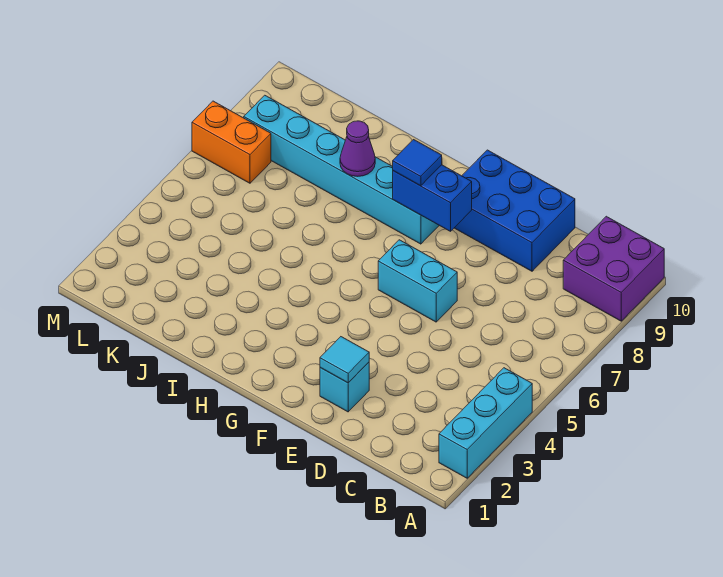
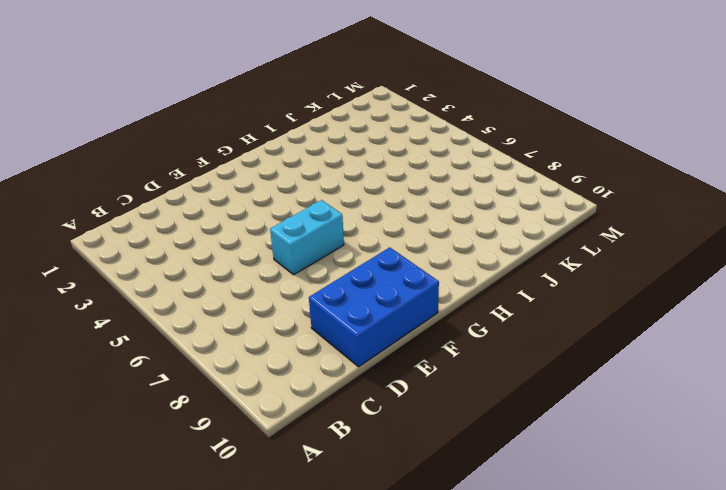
none -> cyan 1x3 brick [439,368,532,478]
none -> purple 2x2 brick [563,216,664,321]

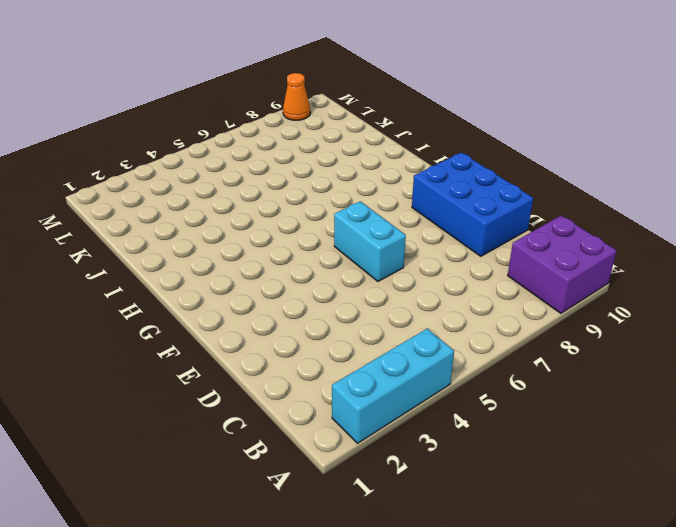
orange 1x1 cone [283,73,311,120] -> none
none -> cyan 1x1 brick [320,362,369,412]
none -> cyan 1x6 brick [244,95,439,244]

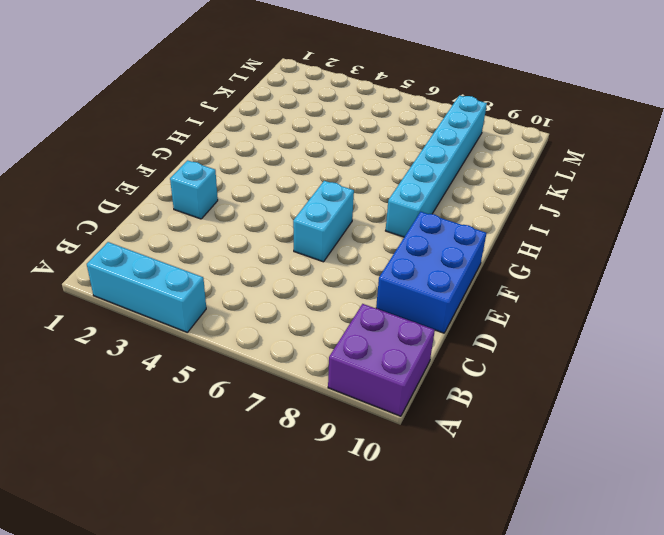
none -> orange 1x2 brick [192,101,271,183]
none -> cyan 1x1 tile [320,337,369,383]

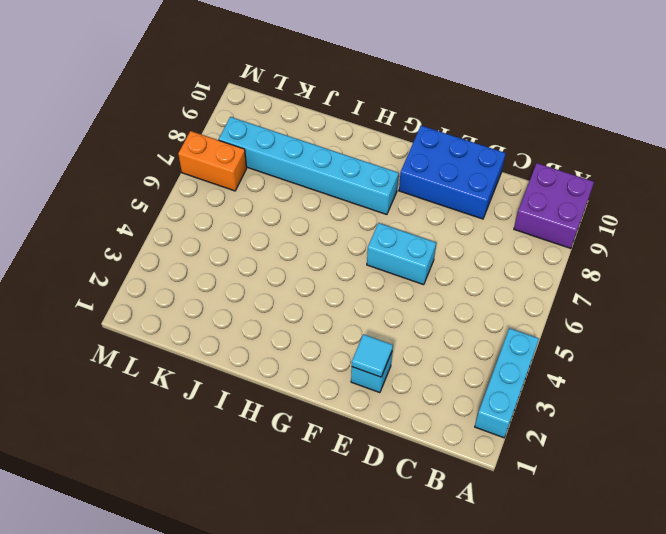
none -> blue 1x2 brick [393,165,472,231]
none -> purple 1x1 cone [340,121,375,176]

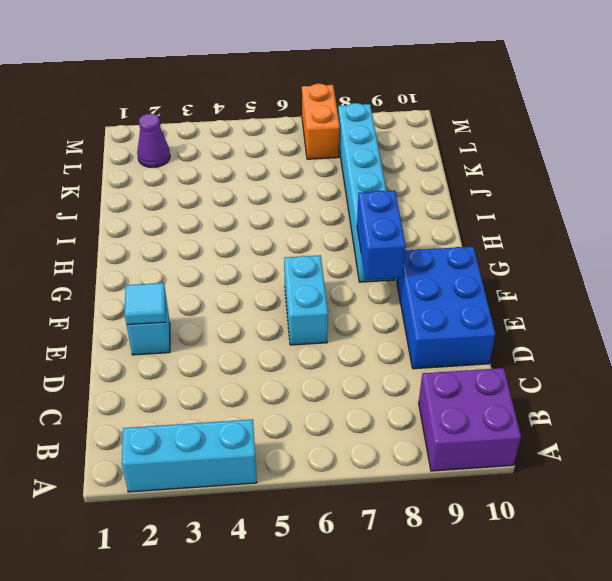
purple 1x1 cone [137,114,170,168] -> purple 1x1 cone moved to [340,121,375,176]
none -> blue 1x1 tile [393,140,442,186]

